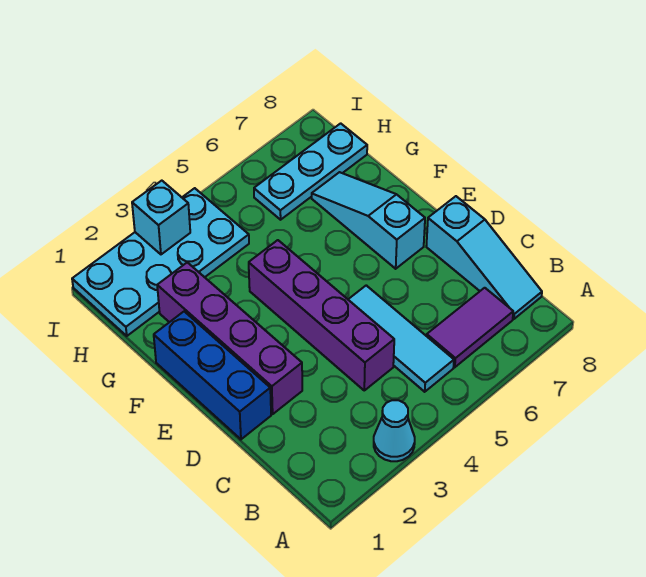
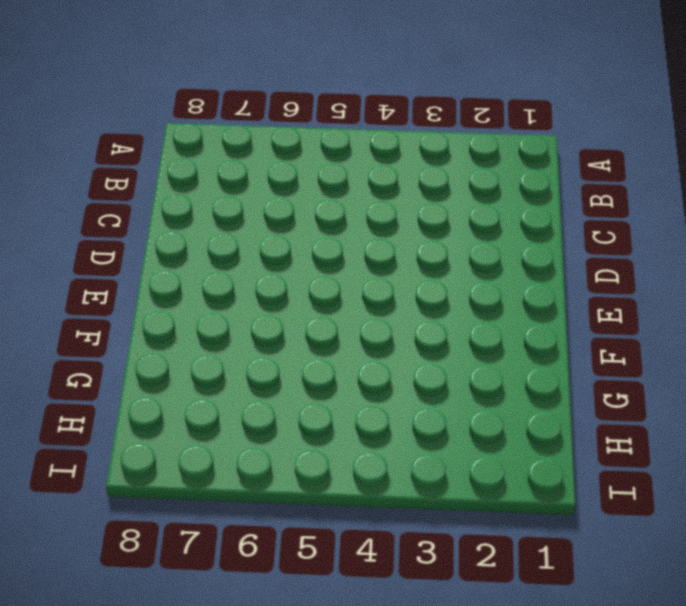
none -> cyan 1x1 cone [374,400,415,461]
none -> cyan 1x3 tile [348,285,454,392]

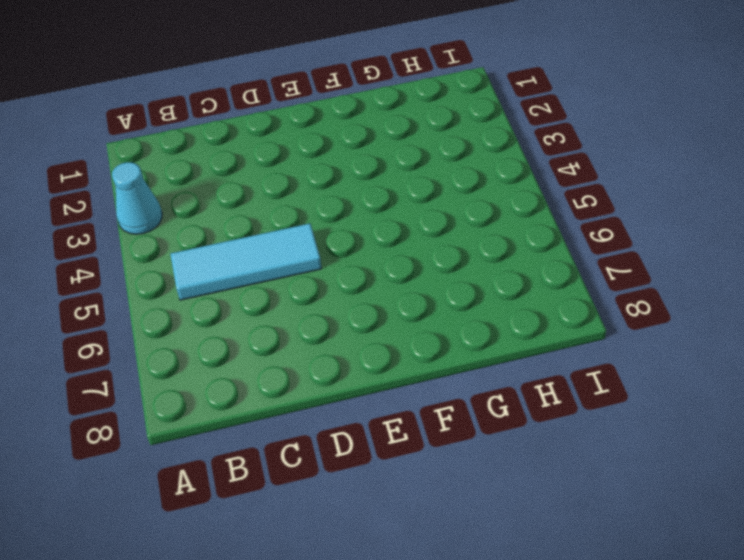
none -> purple 1x2 tile [427,288,513,367]
none -> cyan 1x3 slope [426,196,542,319]

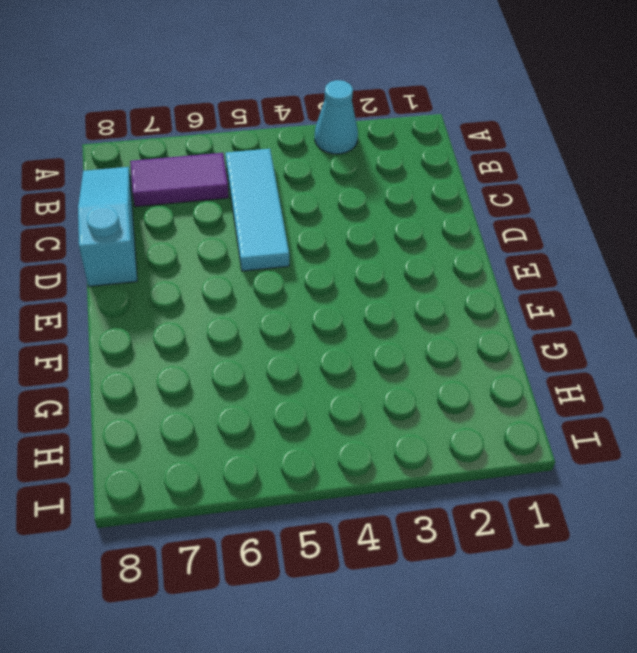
none -> purple 1x4 brick [249,240,394,390]
none -> blue 1x3 brick [154,312,271,439]

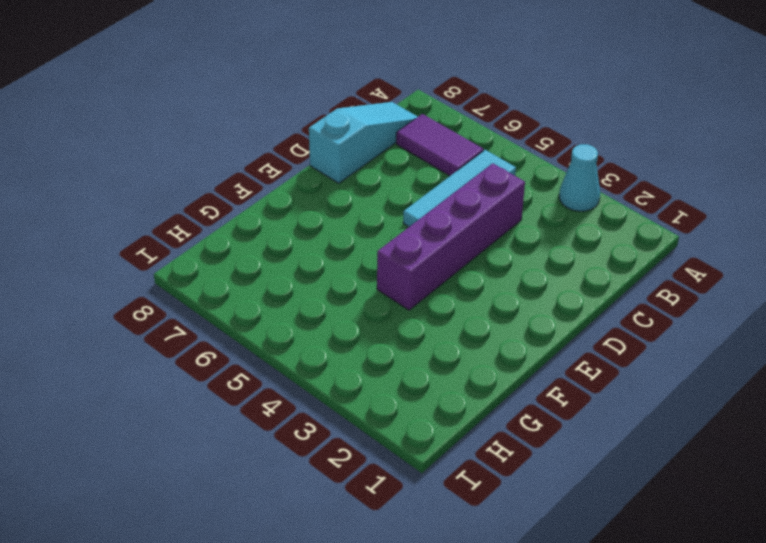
none -> blue 1x3 brick [154,312,271,439]
none -> purple 1x4 brick [157,262,302,414]

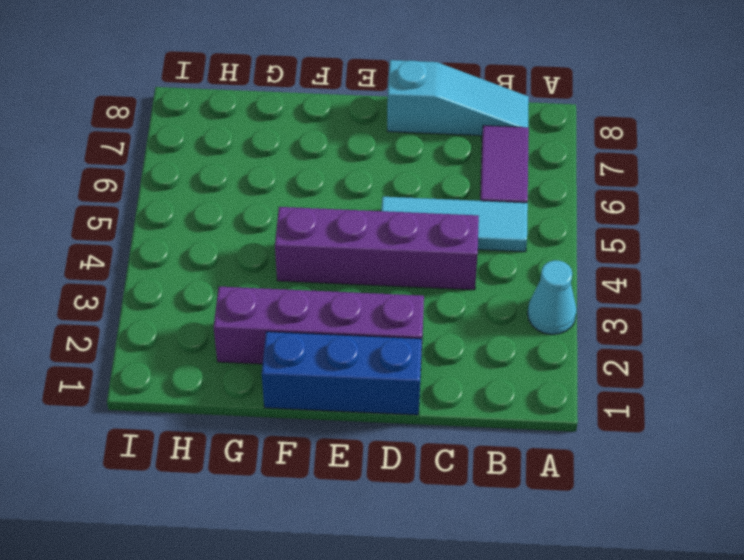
none -> cyan 1x3 slope [312,172,425,269]
none -> cyan 2x4 plate [72,188,249,336]

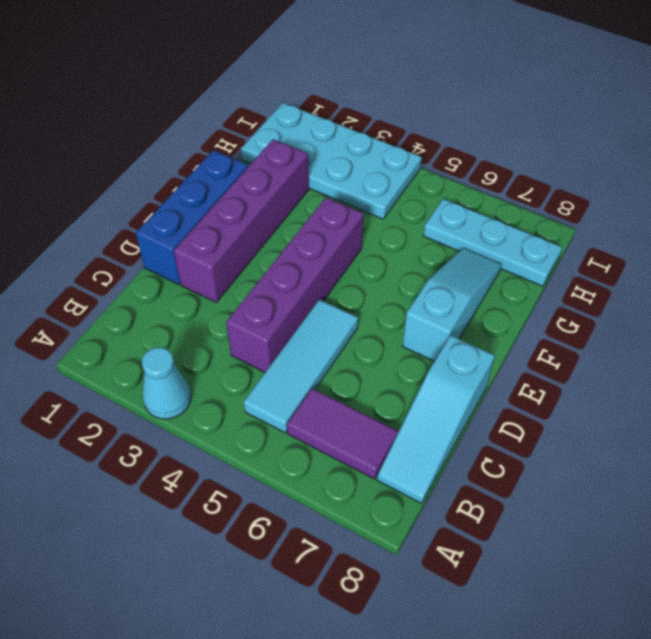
none -> cyan 1x1 brick [132,181,190,254]

